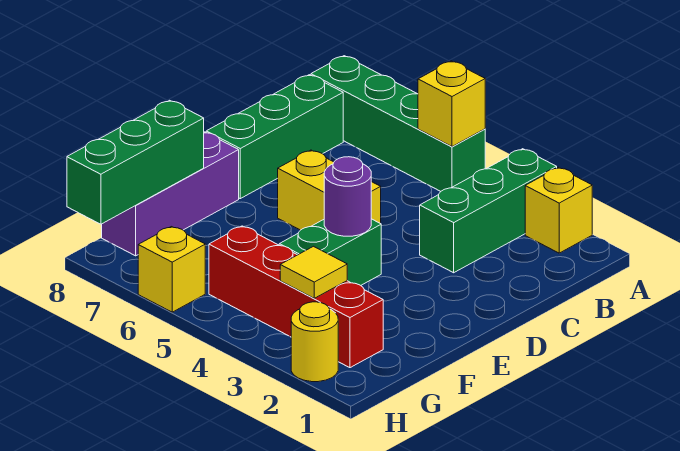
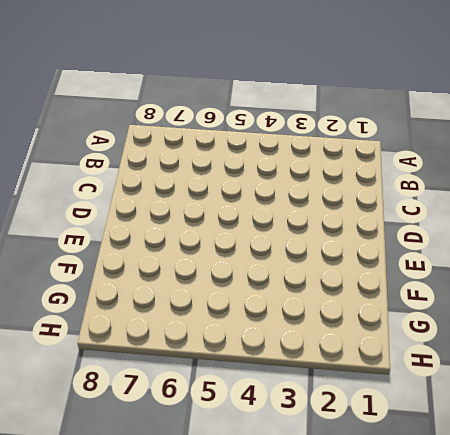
none -> yellow 1x1 brick [525,167,592,253]
none -> green 1x3 brick [420,149,557,273]
none -> green 1x4 brick [311,56,485,191]

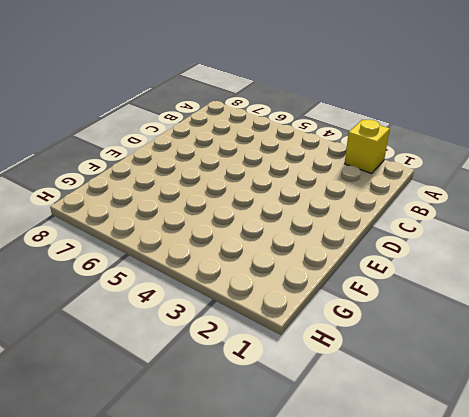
none -> green 1x3 brick [420,149,557,273]
none -> green 1x4 brick [311,56,485,191]
none -> green 1x3 brick [206,75,343,199]

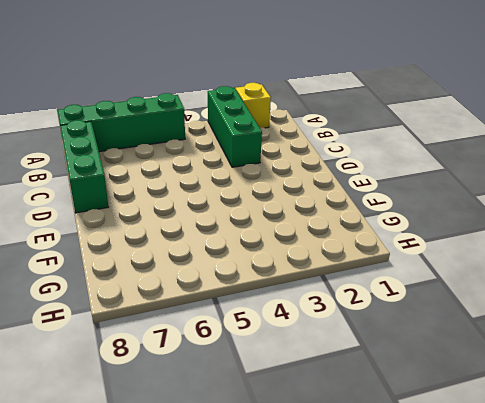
none -> yellow 1x2 brick [278,150,381,230]
none -> green 1x2 brick [279,219,381,285]
none -> purple 1x3 brick [102,132,239,256]

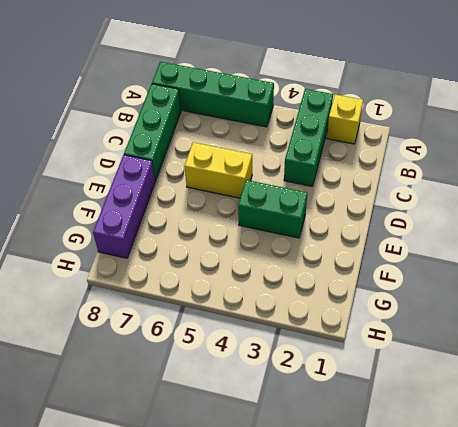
green 1x2 brick [238,180,307,238] -> green 1x2 brick turned to [279,219,381,285]
none -> red 1x4 brick [209,226,383,368]
none -> yellow 1x1 round brick [291,302,338,382]
none -> yellow 1x1 brick [138,227,205,312]

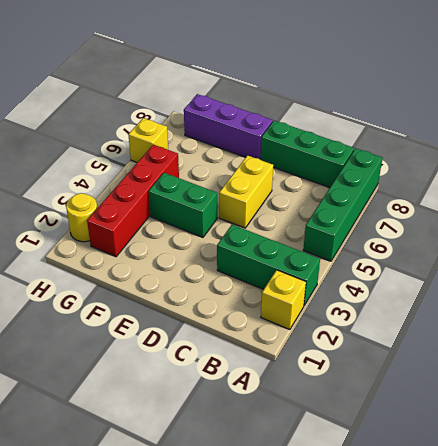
none -> yellow 1x1 brick [418,61,485,147]
none -> purple 1x1 round brick [324,157,371,236]
none -> green 1x3 brick [67,100,204,224]

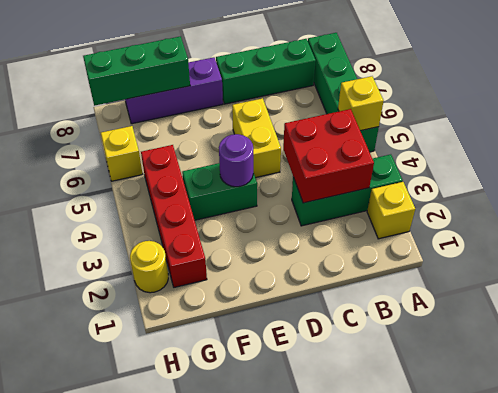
red 2x2 brick [283,109,374,203] -> none
none -> yellow 1x1 tile [280,246,347,298]

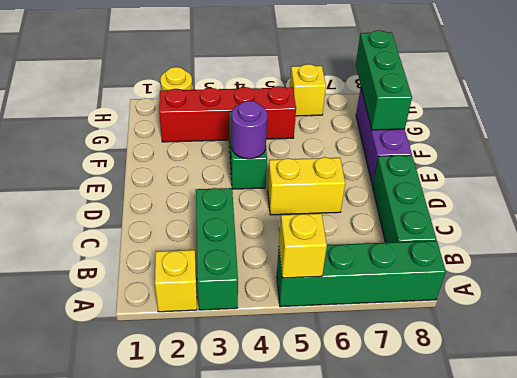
none -> yellow 1x1 tile [280,246,347,298]

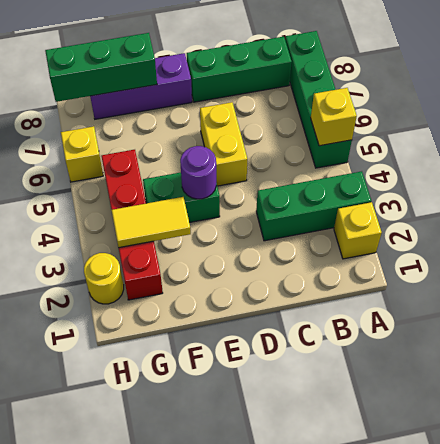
yellow 1x2 tile [111,197,191,248] -> yellow 1x1 tile [280,246,347,298]

